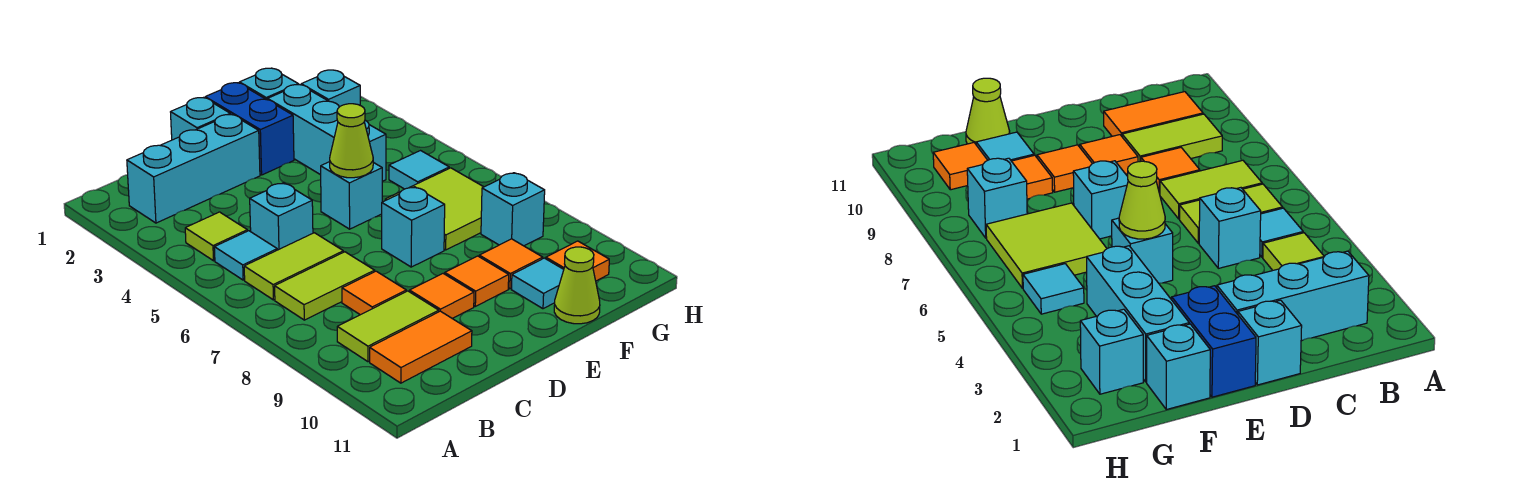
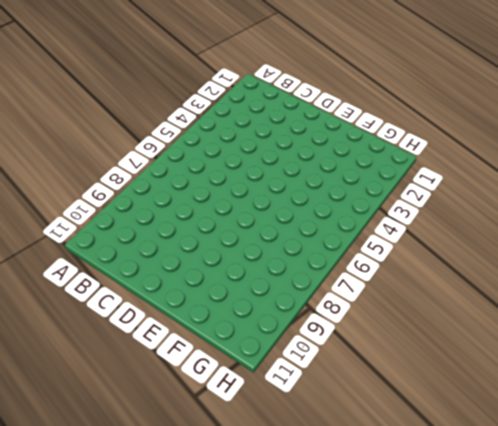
none -> cyan 1x3 brick [127,114,260,223]
none -> lime 1x1 tile [185,212,247,261]
none -> cyan 1x1 tile [214,231,277,280]

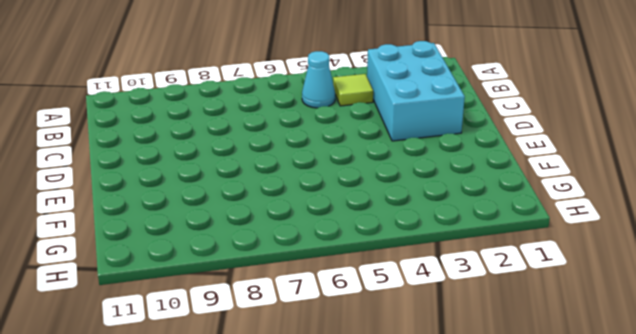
cyan 2x3 brick [367,41,465,141] -> cyan 1x3 brick [127,114,260,223]
cyan 1x1 cone [302,51,335,108] -> cyan 1x1 tile [214,231,277,280]
none -> lime 1x2 tile [244,233,343,300]
none -> lime 1x2 tile [275,252,375,320]
none -> lime 1x2 tile [337,291,439,362]

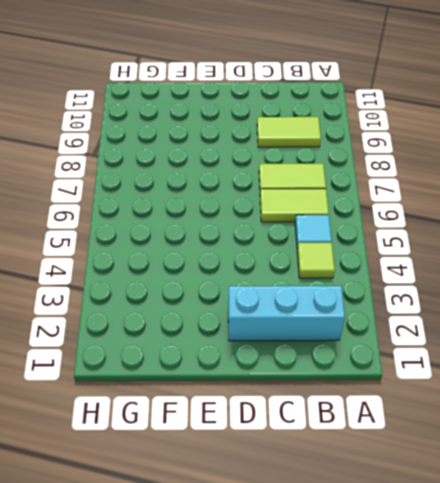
none -> orange 1x2 tile [370,311,472,383]
none -> cyan 1x1 brick [250,183,313,250]
none -> orange 1x1 tile [342,271,406,315]

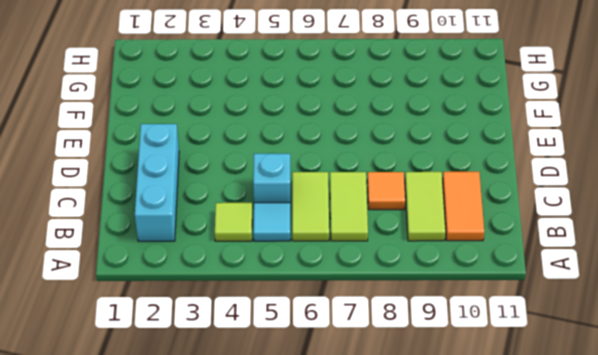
none -> cyan 1x1 brick [171,98,230,140]
none -> orange 1x1 tile [410,274,474,319]
none -> blue 1x2 brick [205,83,294,175]

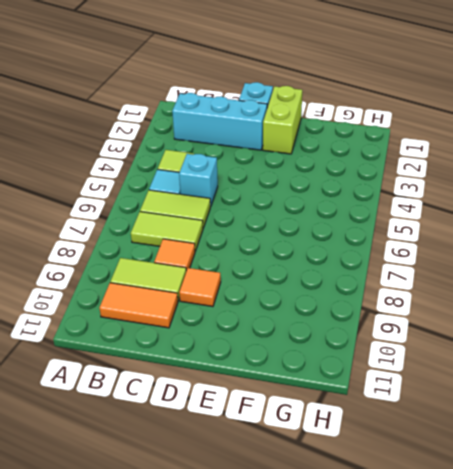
lime 1x2 brick [263,86,302,154] -> blue 1x2 brick [205,83,294,175]
none -> cyan 1x1 brick [321,162,382,229]
none -> cyan 1x1 brick [382,187,445,267]
none -> orange 1x1 tile [445,256,509,306]

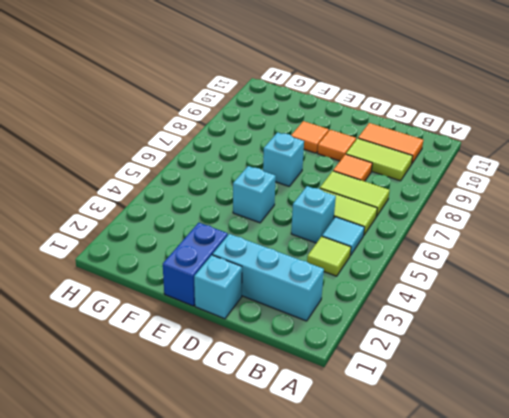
none -> cyan 1x1 brick [239,68,298,100]
none -> cyan 1x3 brick [268,85,386,181]
none -> lime 2x2 tile [385,168,483,250]

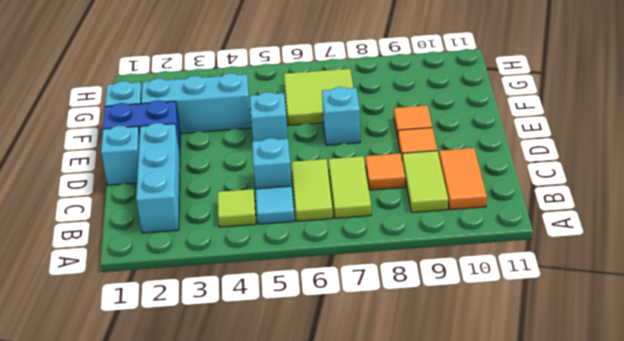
none -> orange 1x1 tile [479,239,543,289]
none -> cyan 1x1 tile [512,258,564,309]
none -> lime 1x1 cone [554,247,600,324]

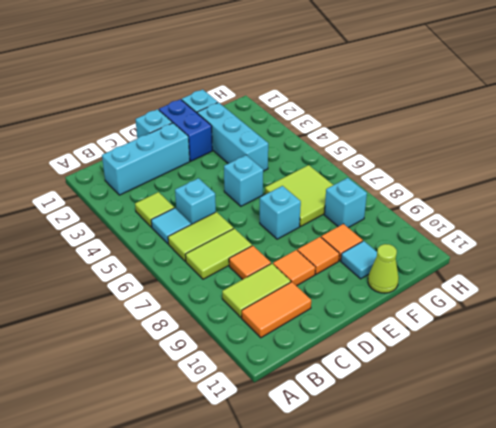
none -> cyan 1x1 brick [301,70,360,107]
none -> cyan 1x1 tile [389,151,449,189]
none -> orange 1x1 tile [546,241,609,281]

